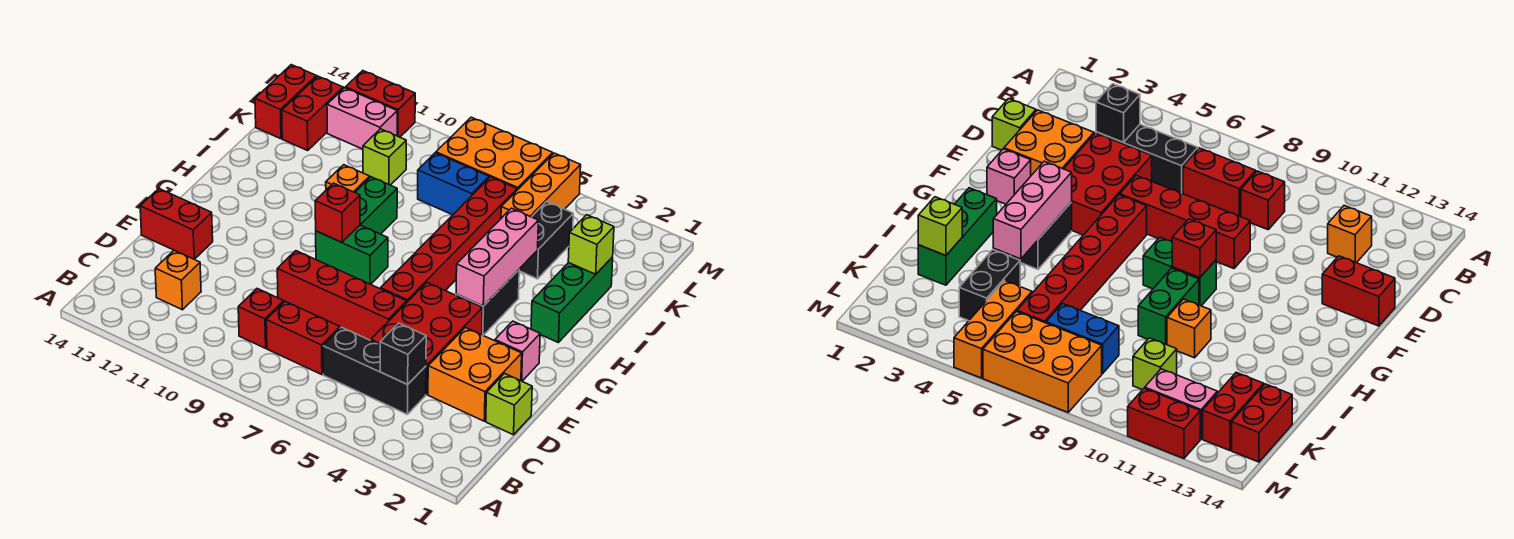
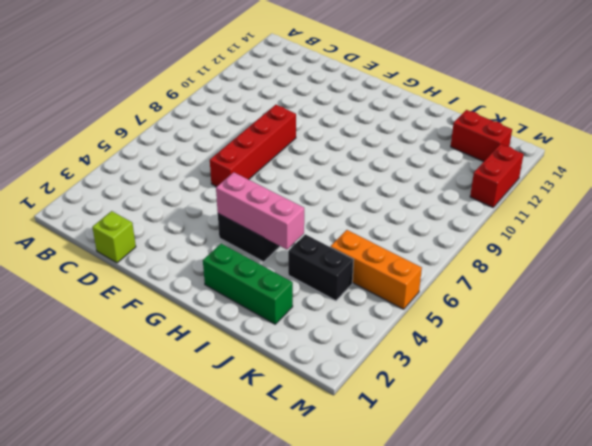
none -> black 1x3 brick [323,327,426,414]
none -> red 1x2 brick [266,301,340,375]
none -> red 1x1 brick [238,289,284,348]

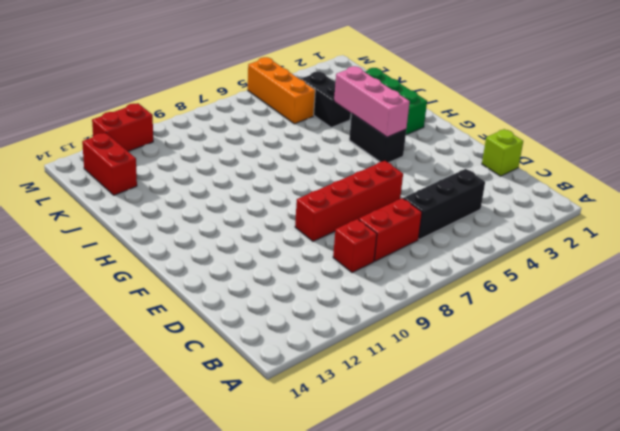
none -> orange 1x1 brick [155,250,201,310]
none -> orange 2x2 brick [428,328,522,421]
none -> red 2x3 brick [371,283,482,395]

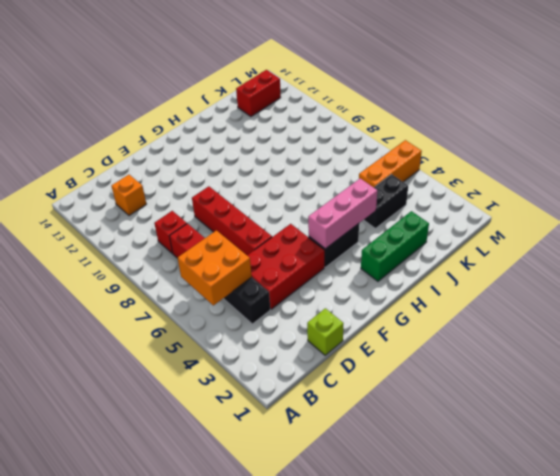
orange 2x2 brick [178,230,252,305] -> orange 2x2 brick moved to [428,328,522,421]
none -> red 1x2 brick [140,189,213,259]
none -> pink 1x1 brick [495,321,540,381]
none -> red 1x6 brick [381,177,517,302]

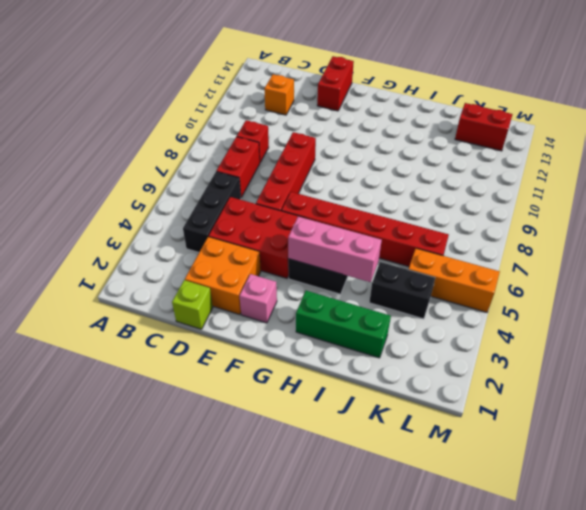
none -> green 1x2 brick [316,225,388,284]
none -> green 1x2 brick [355,177,397,234]
none -> orange 1x1 brick [326,165,370,192]

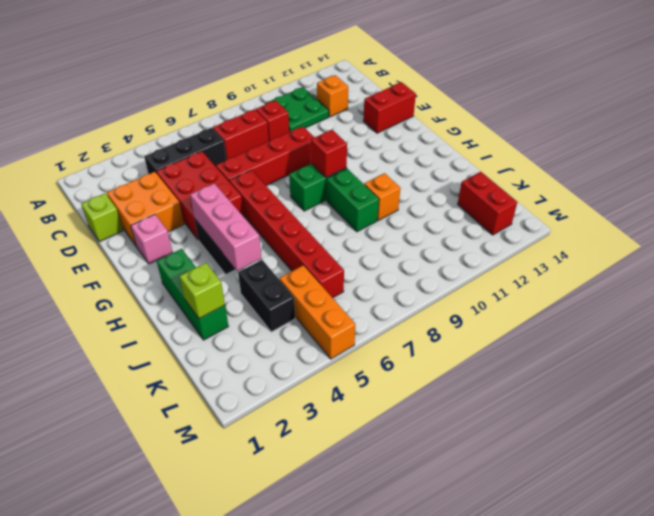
green 2x2 plate [265,87,329,132] -> none
none -> blue 1x2 brick [418,153,489,215]
none -> lime 1x1 brick [363,129,406,185]
none -> red 1x2 brick [255,65,317,139]

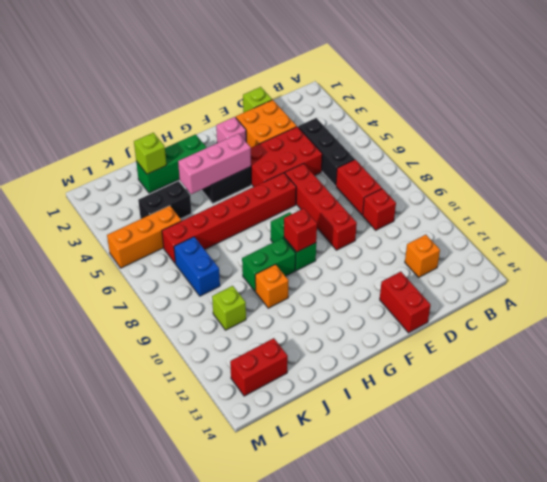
none -> red 1x2 brick [255,65,317,139]
none -> orange 2x3 brick [436,117,553,190]
none -> pink 1x2 brick [327,88,397,149]

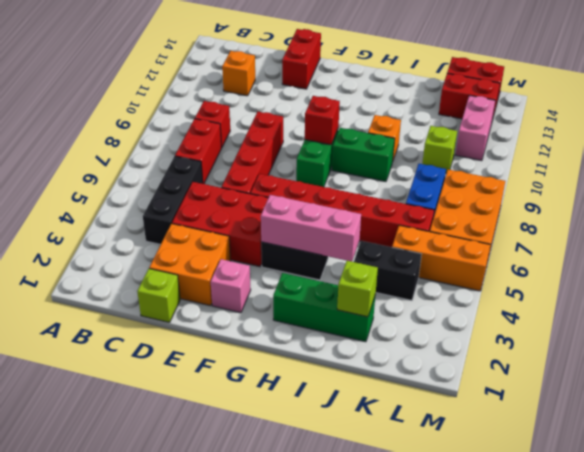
none -> red 1x2 brick [345,71,415,137]
none -> black 1x1 brick [380,323,426,385]

